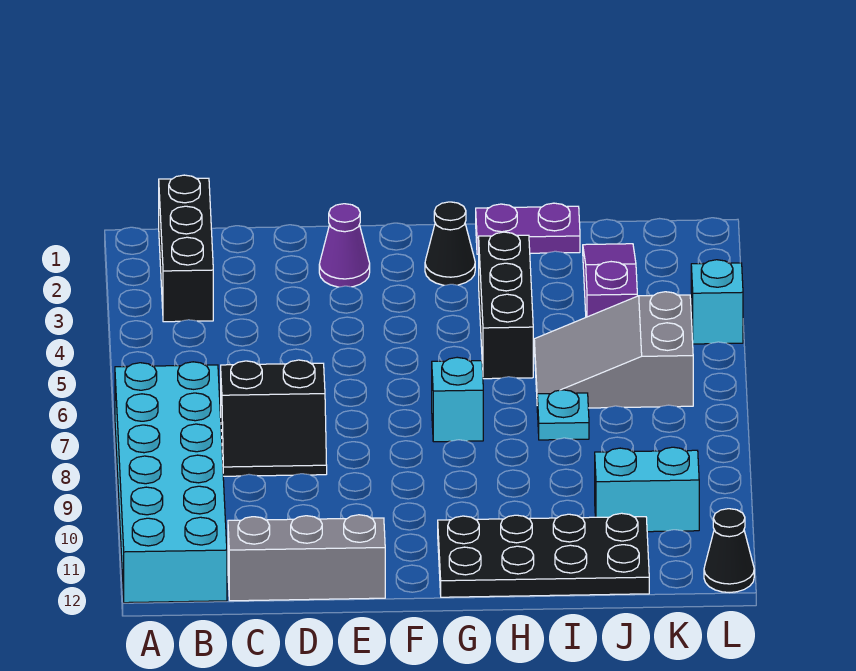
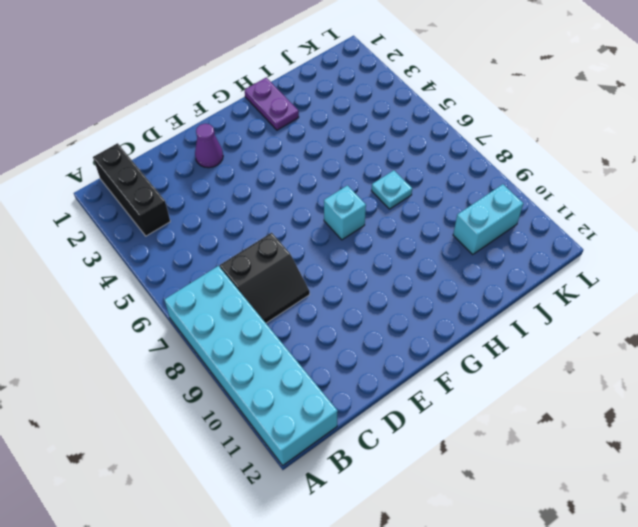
purple 1x2 plate [245,78,299,130] -> purple 1x2 plate turned to [476,203,580,254]
none -> grey 1x3 brick [228,515,385,601]
none -> black 1x1 cone [425,202,475,285]
none -> black 2x4 plate [438,513,649,597]

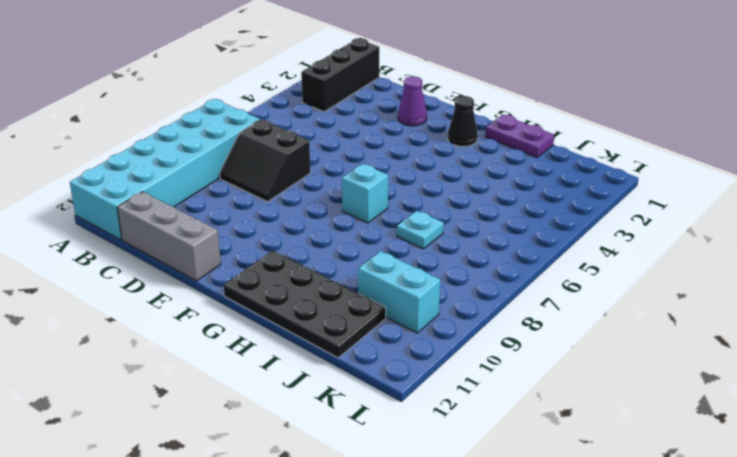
none -> black 1x3 brick [479,232,533,379]
none -> grey 2x3 slope [534,292,693,408]
none -> purple 1x3 slope [583,244,637,317]

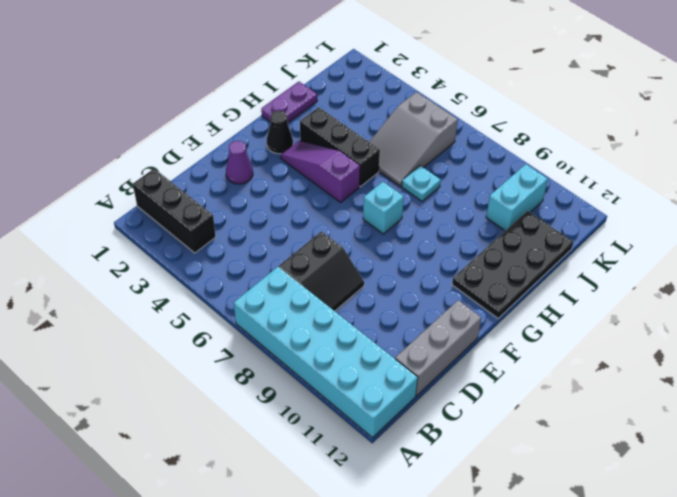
purple 1x3 slope [281,140,360,202] -> purple 1x3 slope moved to [583,244,637,317]
none -> cyan 1x1 brick [691,260,743,344]
none -> black 1x1 cone [704,509,754,592]

